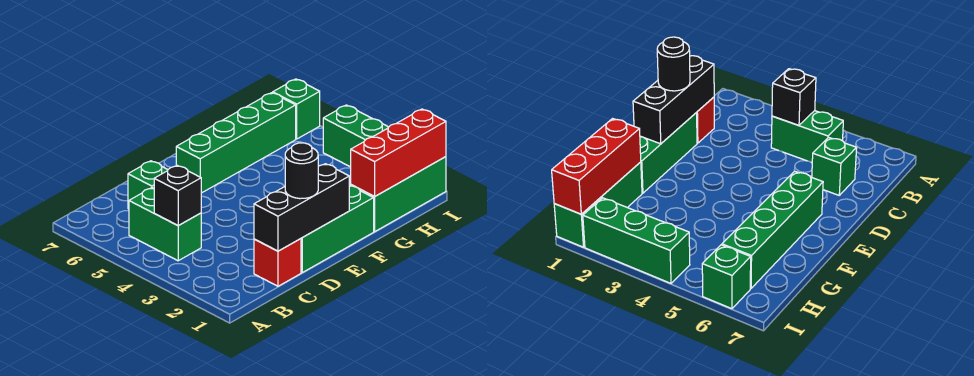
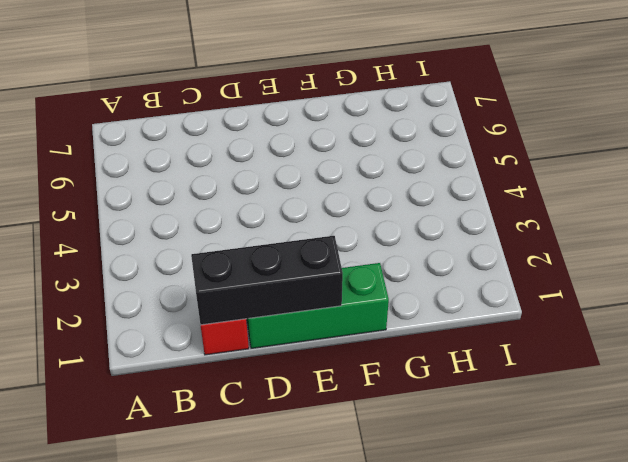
none -> green 1x2 brick [129,188,201,261]
none -> green 1x1 brick [128,161,168,209]
none -> green 1x4 brick [176,93,296,193]

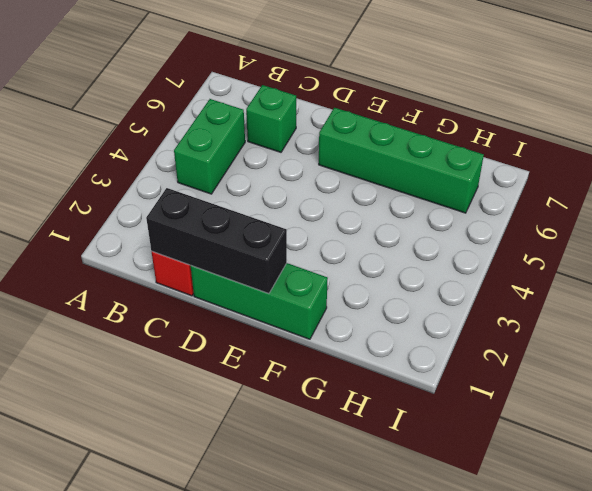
none -> green 1x3 brick [351,157,446,232]
none -> green 1x3 brick [323,105,388,167]
none -> green 1x1 brick [273,79,320,139]

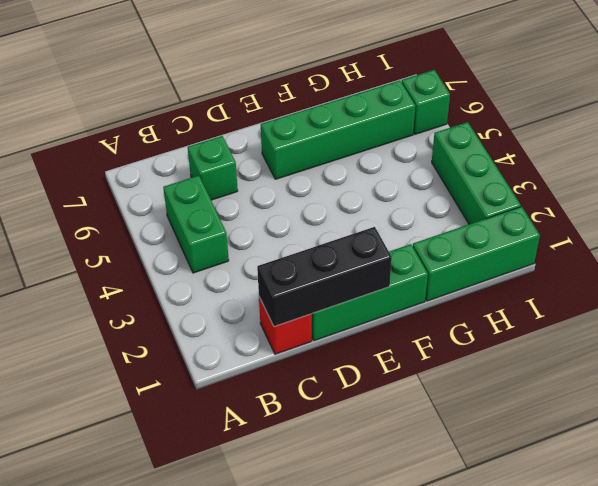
none -> black 1x1 brick [154,165,201,225]
none -> red 1x3 brick [351,109,446,197]
none -> black 1x1 round brick [285,143,318,199]

